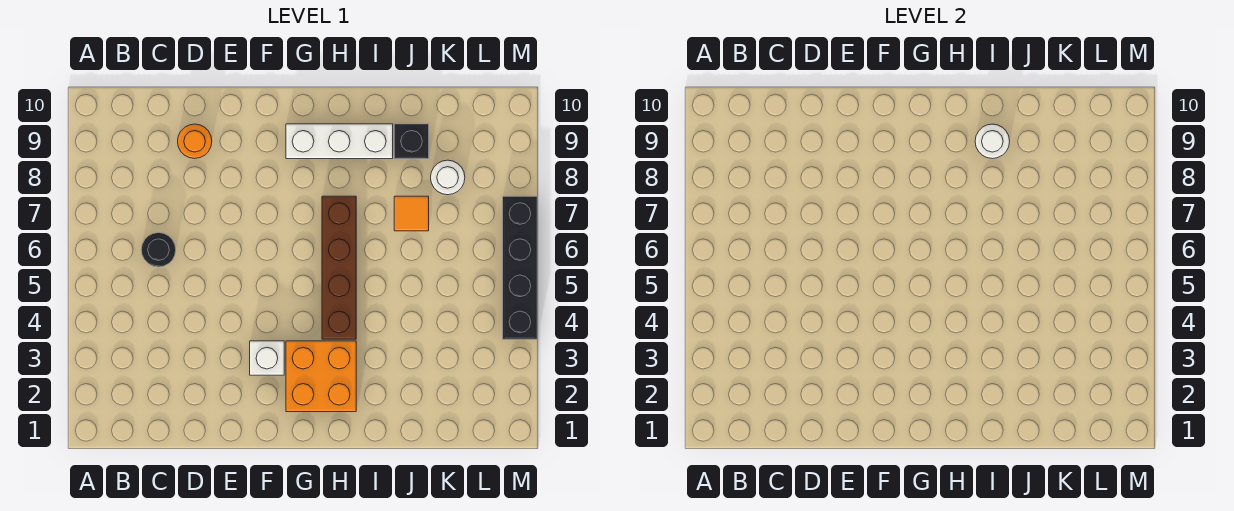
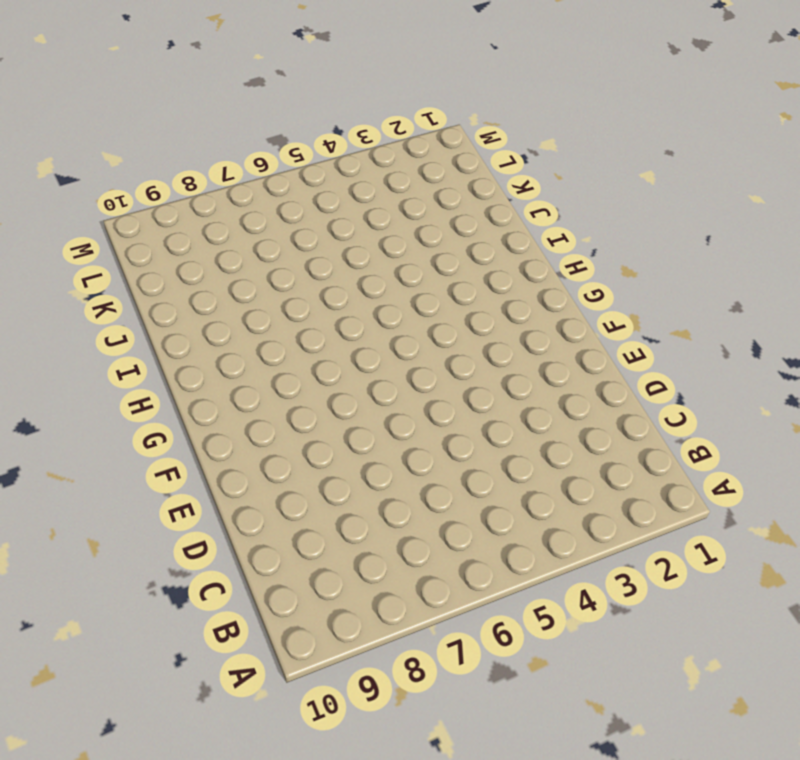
none -> black 1x1 round brick [141,233,176,267]
none -> orange 1x1 round brick [178,124,212,159]

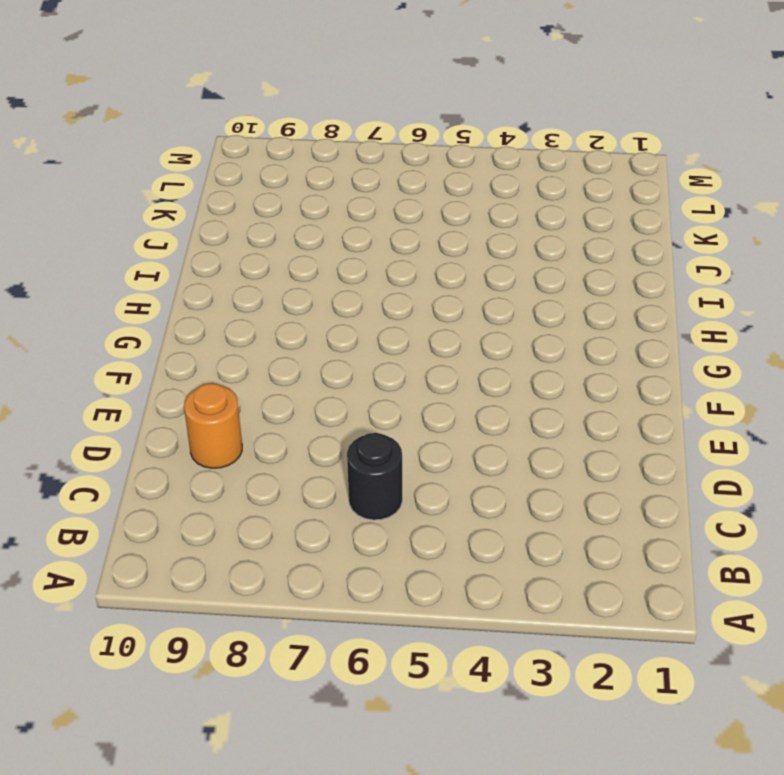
none -> white 1x1 brick [250,341,284,375]
none -> orange 2x2 brick [286,341,356,412]

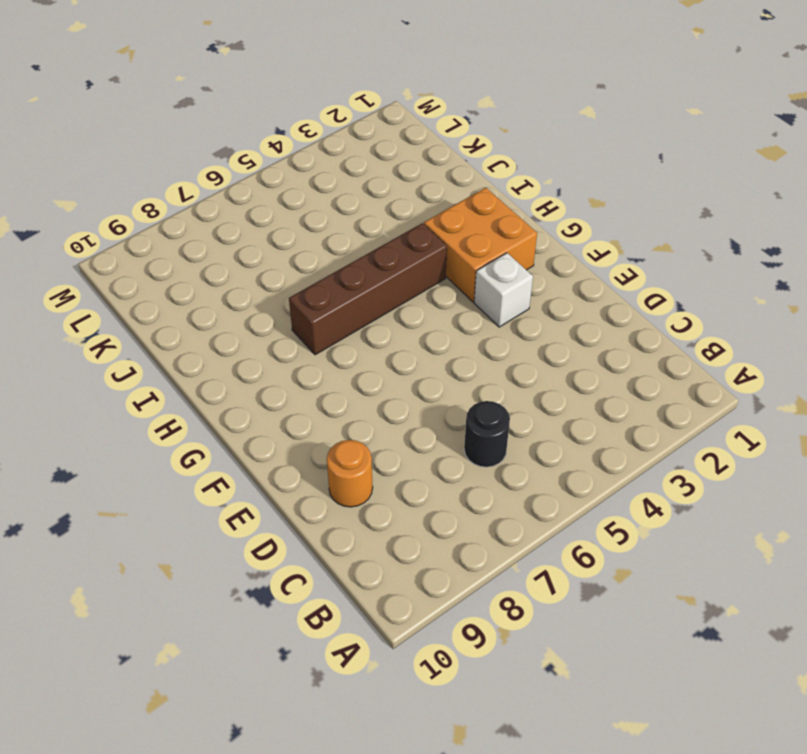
none -> white 1x3 brick [286,124,393,159]
none -> orange 1x1 tile [394,196,429,231]

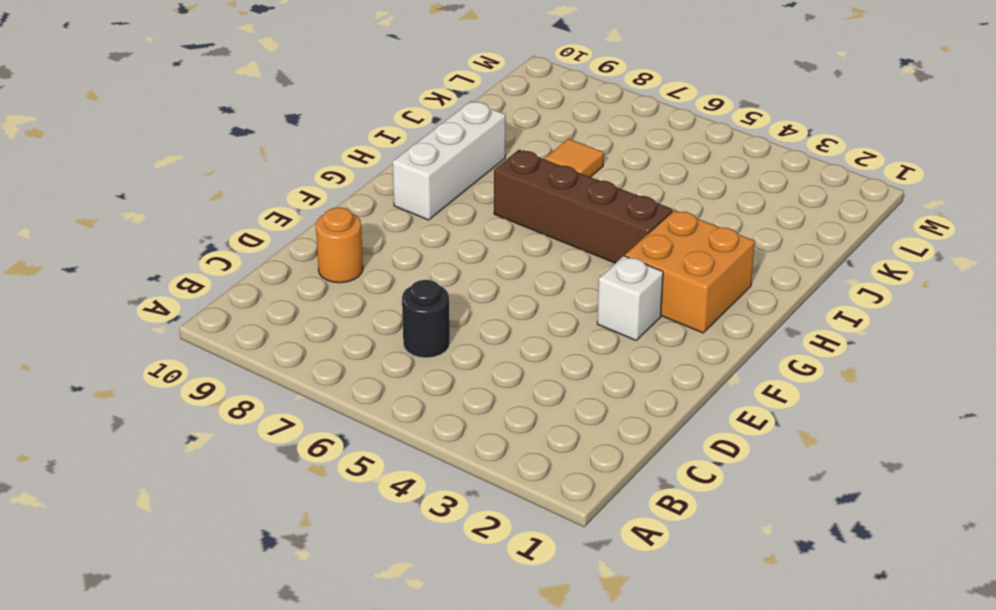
none -> black 1x1 brick [394,124,429,159]
none -> white 1x1 round brick [431,160,465,195]

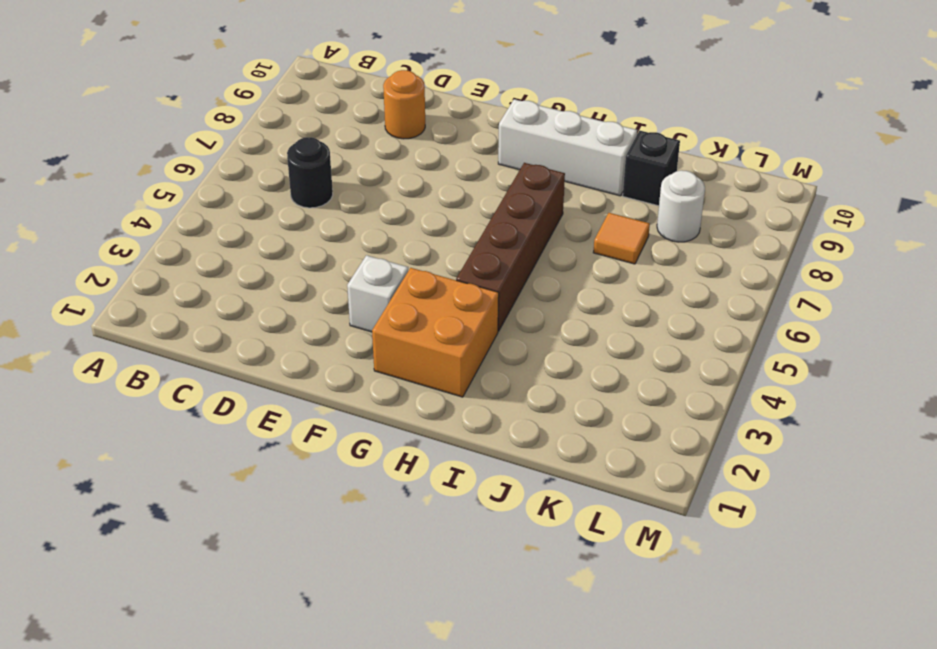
none -> black 1x4 brick [503,196,537,339]
none -> white 1x1 round brick [975,124,1010,159]

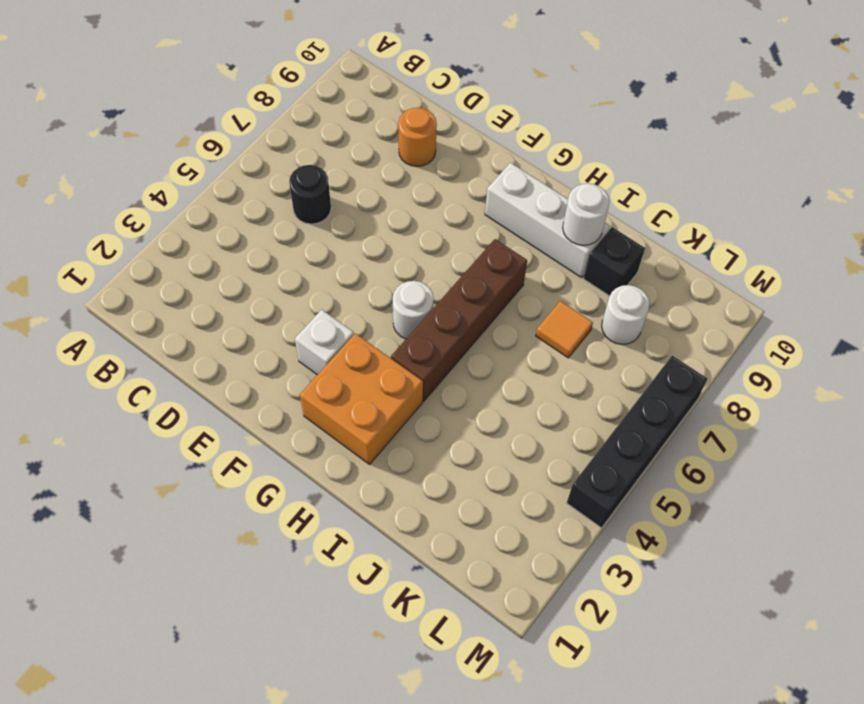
white 1x1 round brick [393,281,434,339] -> none

